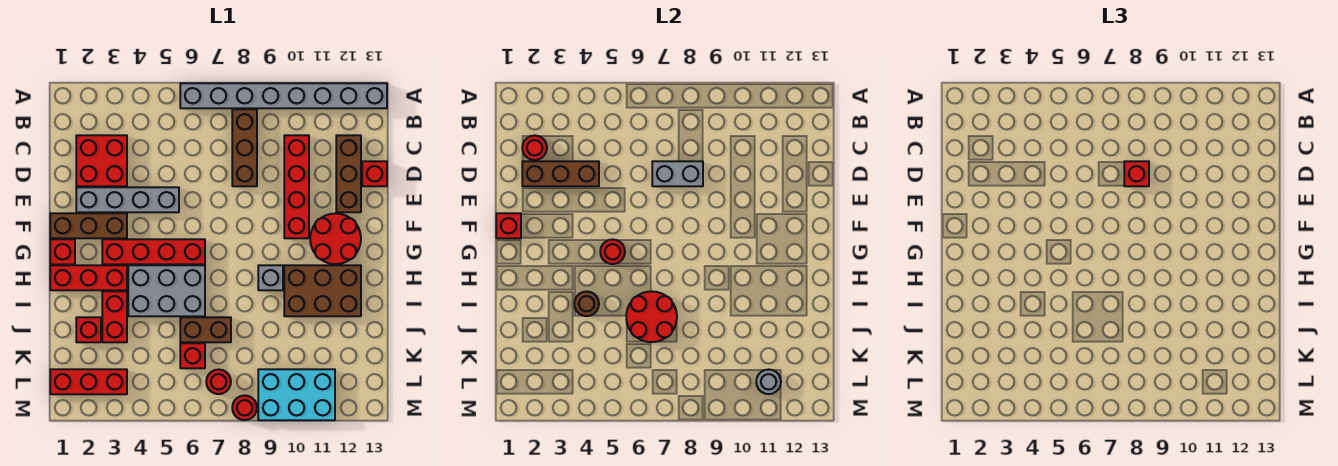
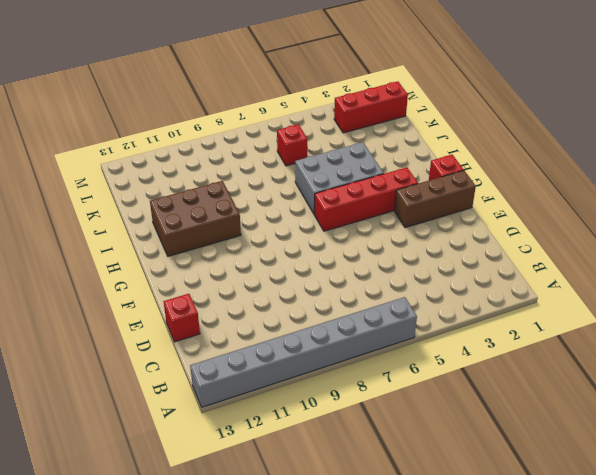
none -> brown 1x3 brick [232,109,257,186]
none -> red 2x2 brick [76,135,127,186]
none -> red 1x4 brick [284,135,309,238]
none -> brown 1x3 brick [336,135,361,212]

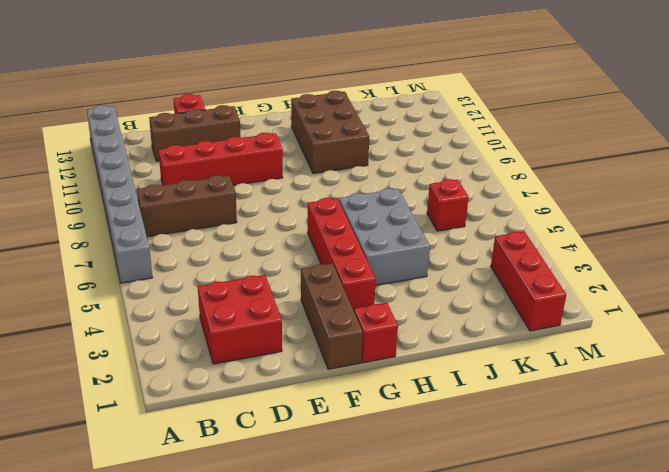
none -> grey 1x4 brick [76,187,179,212]
none -> red 2x2 round brick [310,213,361,264]
none -> red 1x3 brick [50,265,127,290]
none -> grey 1x1 brick [258,265,283,290]

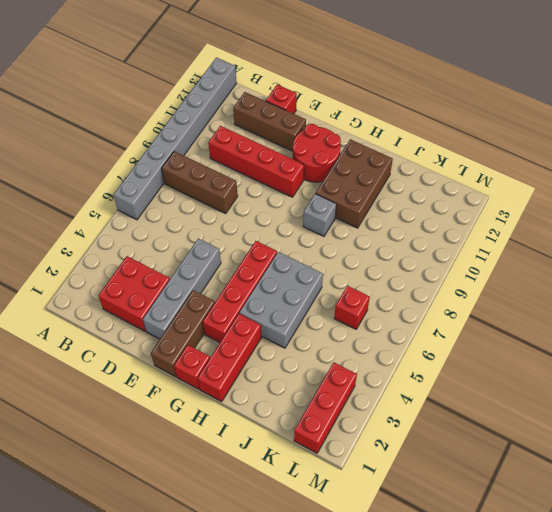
none -> red 1x2 brick [102,291,127,342]
none -> red 1x1 brick [76,317,101,342]
none -> brown 1x2 brick [180,317,231,342]
none -> red 1x1 round brick [206,369,231,394]

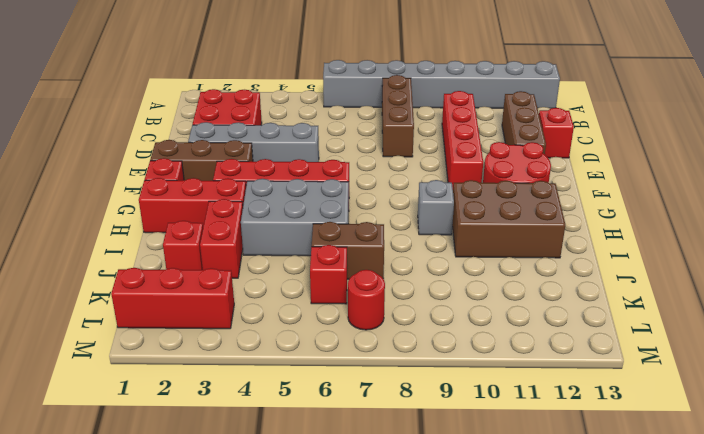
none -> cyan 2x3 brick [258,369,335,420]
none -> red 1x1 round brick [232,395,257,420]
none -> red 1x1 round brick [522,135,547,160]
none -> brown 1x3 brick [522,161,599,186]

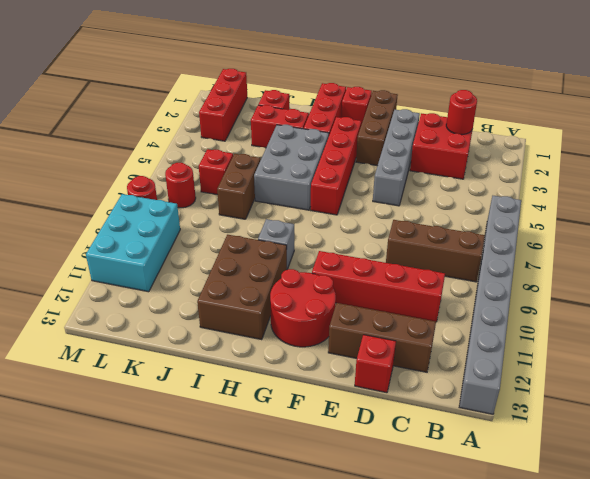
none -> brown 1x3 brick [522,161,599,186]
none -> grey 1x2 brick [652,161,703,186]
none -> red 1x1 brick [496,213,521,238]
none -> red 1x1 round brick [600,239,625,264]

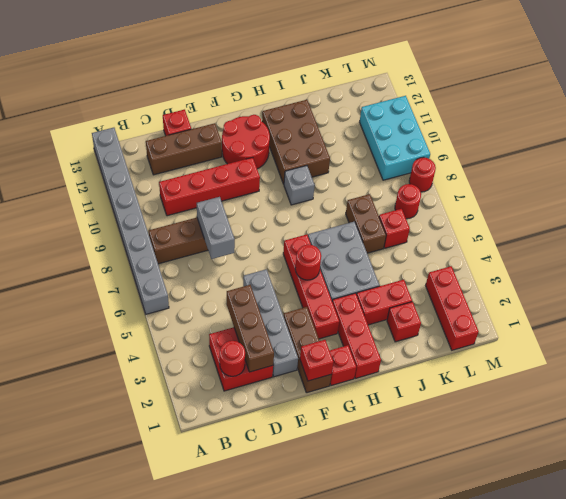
none -> brown 1x1 round brick [574,291,599,316]
none -> red 2x2 round brick [626,291,677,342]
none -> grey 1x1 round brick [756,369,781,394]
none -> red 1x1 brick [1124,161,1149,186]

